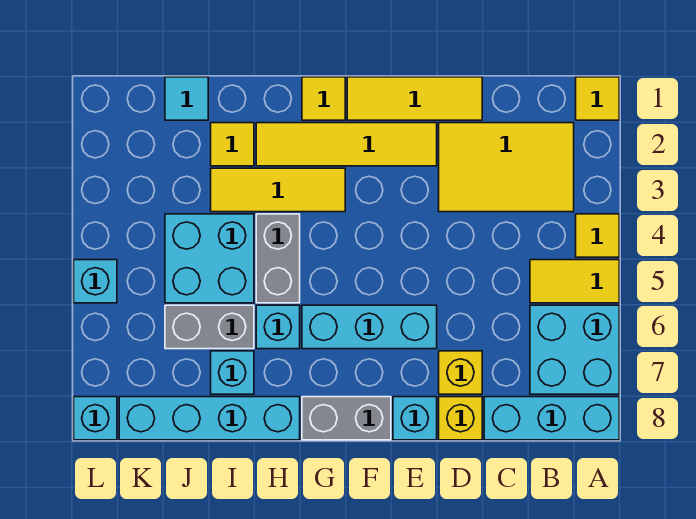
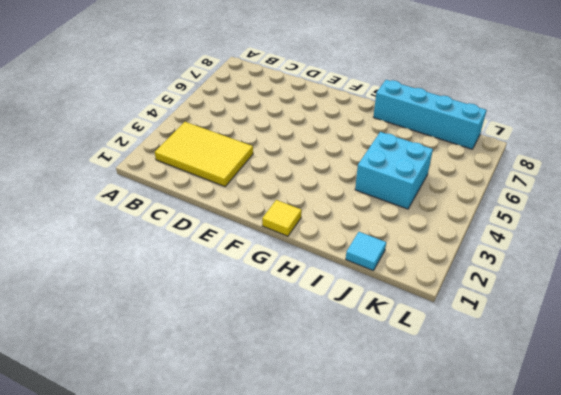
none -> yellow 1x1 tile [576,77,619,120]
none -> yellow 1x1 tile [576,214,619,257]
none -> yellow 1x2 tile [530,260,619,303]

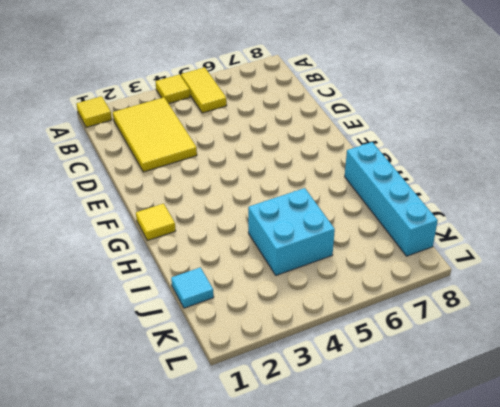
none -> cyan 2x2 brick [530,305,619,394]
none -> cyan 1x3 brick [484,397,619,440]
none -> yellow 1x3 tile [347,77,482,120]

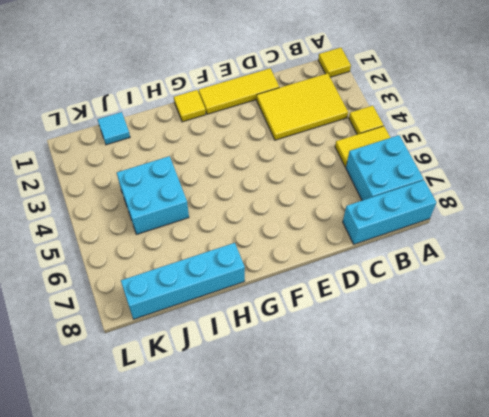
none -> yellow 1x1 brick [439,351,482,394]
none -> yellow 1x1 brick [439,397,482,440]
none -> yellow 1x4 tile [256,123,437,166]

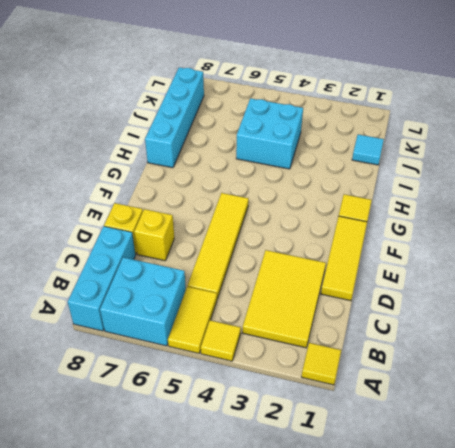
yellow 1x4 tile [188,193,249,299] -> yellow 1x4 tile moved to [256,123,437,166]
none -> cyan 1x3 brick [302,305,437,349]
none -> cyan 1x1 brick [393,397,437,440]
none -> grey 1x2 brick [302,397,391,440]

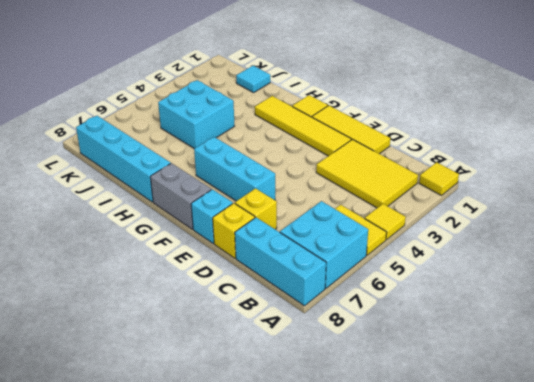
none -> yellow 1x3 tile [211,168,345,212]
none -> grey 1x2 brick [256,214,300,303]
none -> cyan 1x1 brick [256,305,300,349]

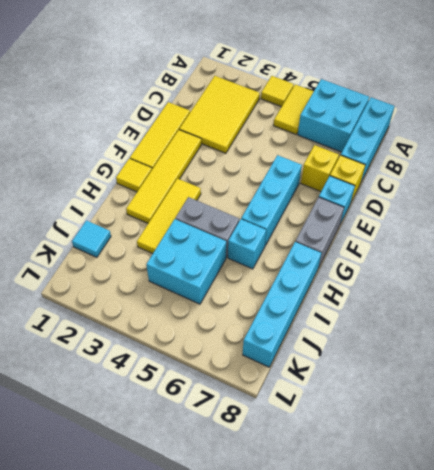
none -> yellow 1x1 tile [576,77,619,120]
none -> yellow 1x1 tile [211,123,254,166]
none -> grey 1x2 brick [165,305,254,349]

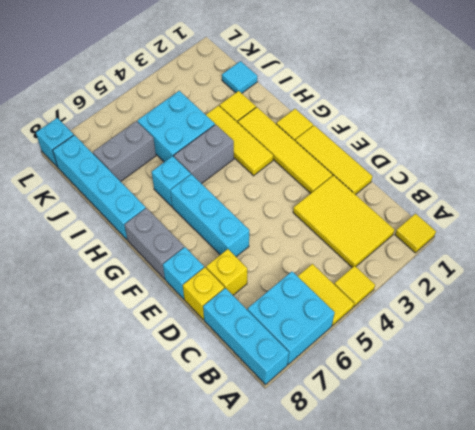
grey 1x2 brick [93,121,156,182] -> grey 1x2 brick turned to [165,305,254,349]
none -> cyan 1x1 brick [211,351,254,394]
none -> cyan 1x1 brick [74,260,117,303]

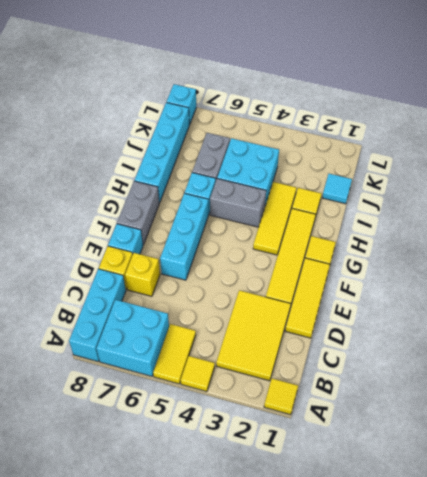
none -> cyan 1x1 brick [211,351,254,394]
none -> cyan 1x1 brick [74,260,117,303]

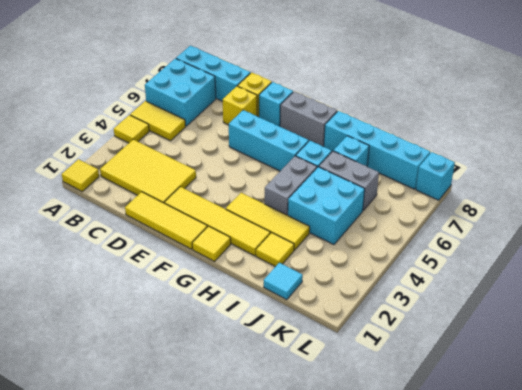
none -> cyan 1x1 brick [74,260,117,303]

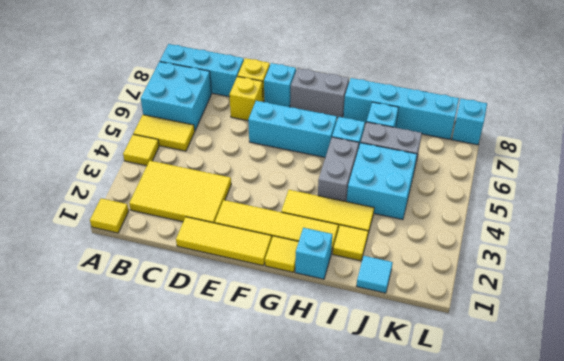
cyan 1x1 brick [295,228,332,279] -> cyan 1x1 brick moved to [74,260,117,303]

